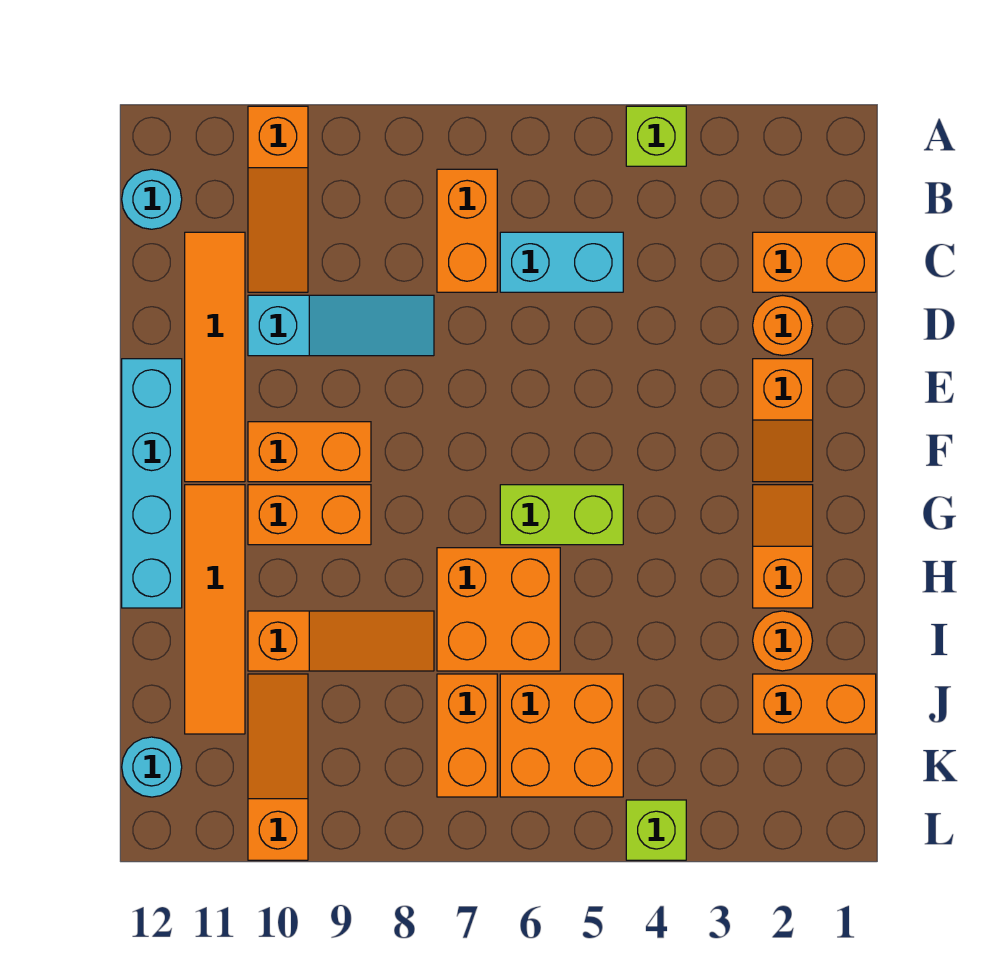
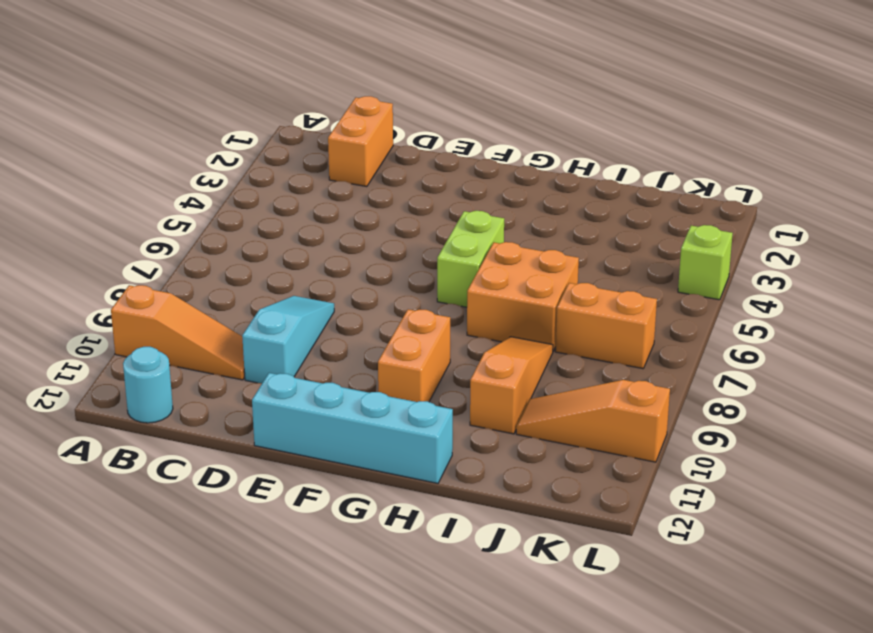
none -> lime 1x1 brick [626,106,686,166]
none -> orange 1x2 brick [437,169,497,292]
none -> cyan 1x2 brick [500,232,623,292]

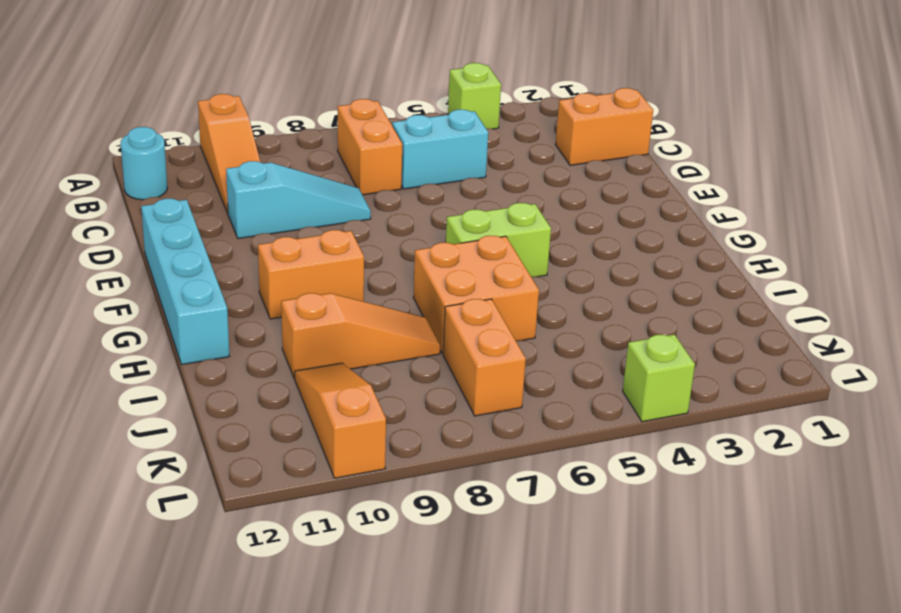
none -> orange 1x4 tile [185,232,245,482]
none -> orange 1x1 round brick [753,296,813,355]
none -> orange 1x2 slope [753,359,813,482]

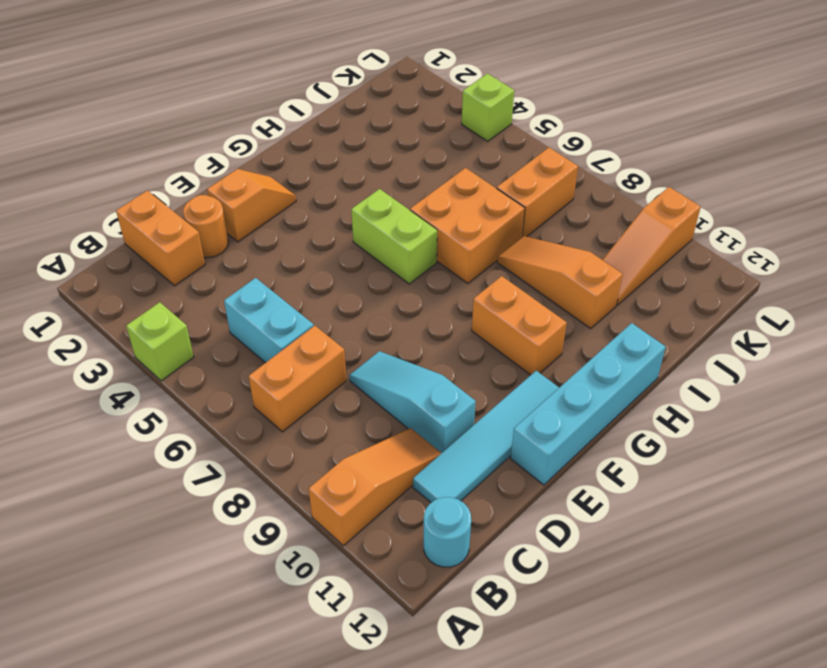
cyan 1x4 tile [413,371,559,502] -> orange 1x4 tile [185,232,245,482]
none -> orange 1x2 brick [248,422,371,482]
none -> orange 1x2 slope [753,485,813,608]
none -> orange 1x4 tile [185,485,245,734]

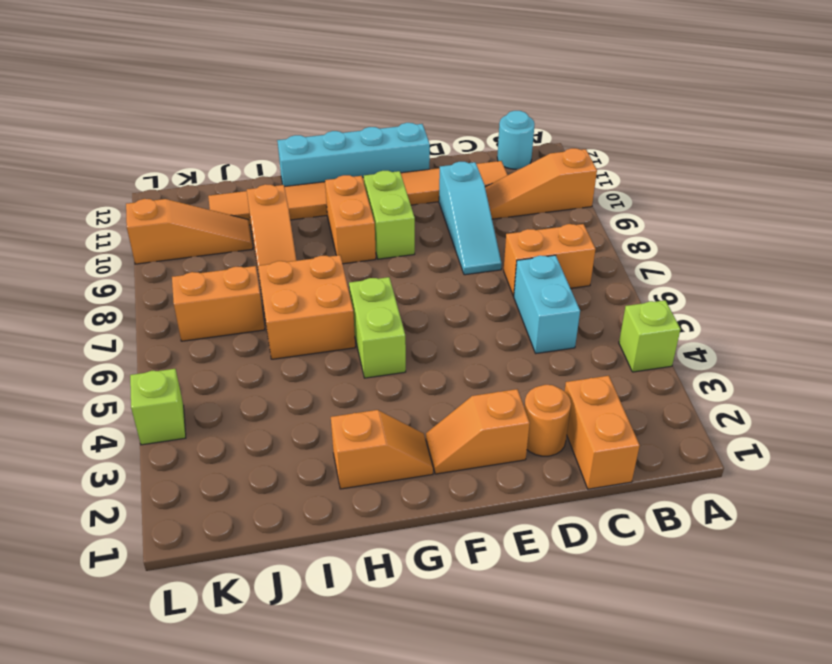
lime 1x2 brick [364,171,415,259] -> orange 1x2 brick [248,422,371,482]
none -> orange 1x1 round brick [753,611,813,671]
none -> orange 1x2 brick [753,674,876,734]
none -> orange 2x2 brick [500,674,623,797]

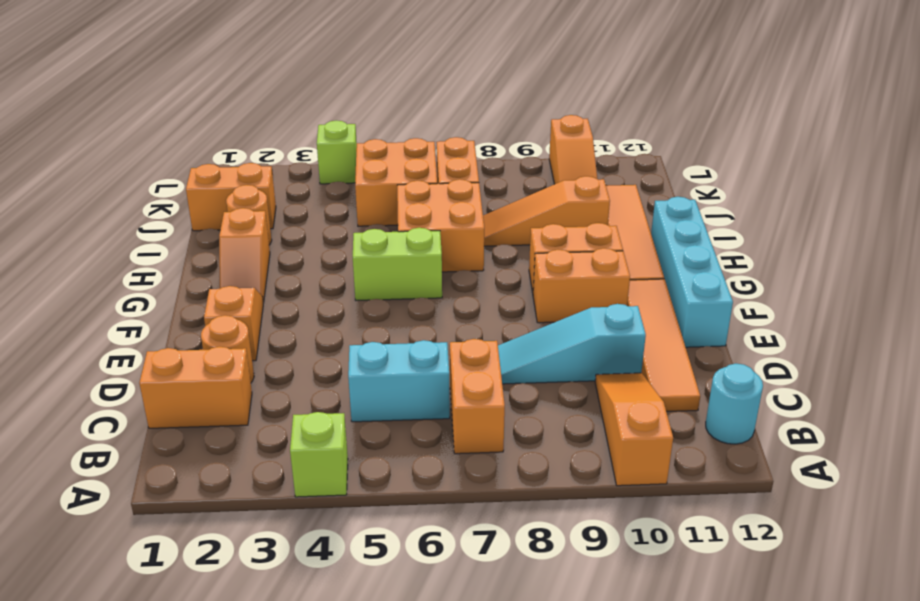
none -> cyan 1x1 round brick [122,737,182,797]

